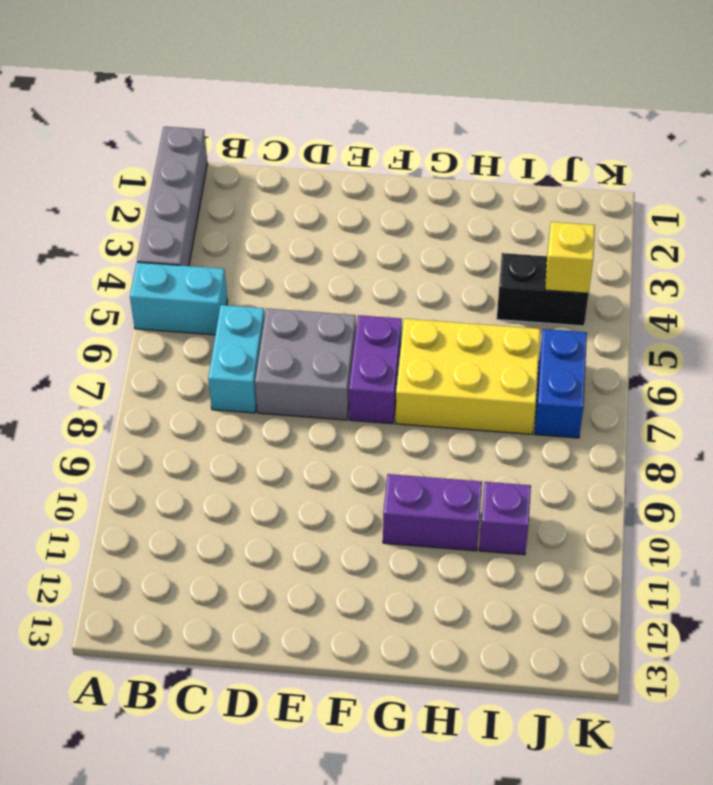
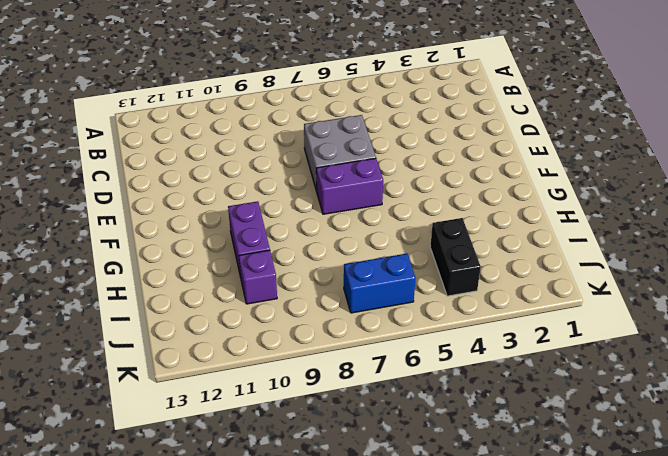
none -> grey 1x4 brick [137,127,207,266]
none -> cyan 1x2 brick [130,262,227,335]

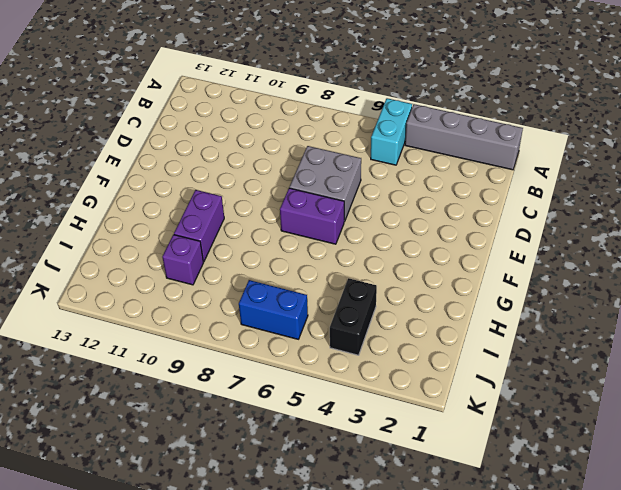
none -> cyan 1x2 brick [208,305,265,413]
none -> yellow 2x3 brick [396,319,540,434]

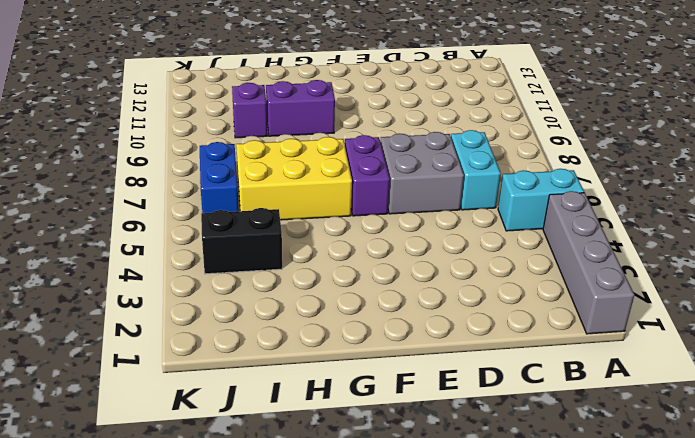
none -> yellow 1x1 brick [545,222,595,293]

